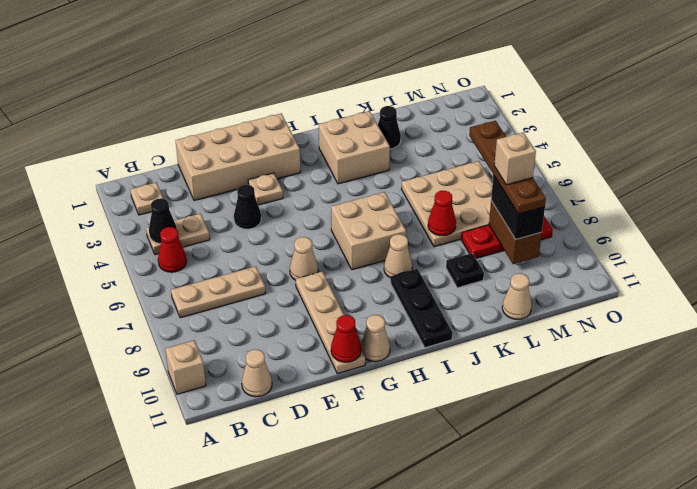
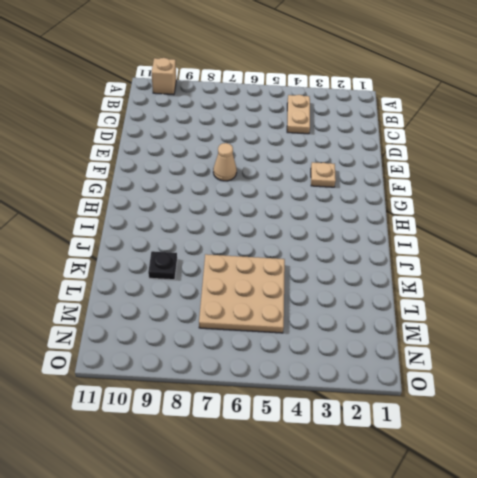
none -> tan 1x1 plate [130,183,163,215]
none -> red 1x1 cone [158,227,187,272]
none -> tan 1x3 plate [171,266,266,318]

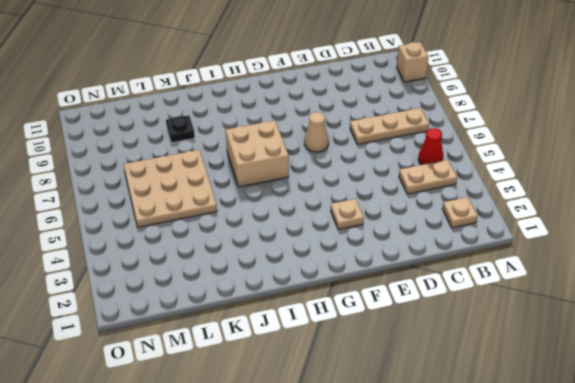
none -> tan 1x1 cone [242,349,272,397]
none -> tan 2x4 brick [175,114,300,201]
none -> black 1x1 cone [234,185,261,229]

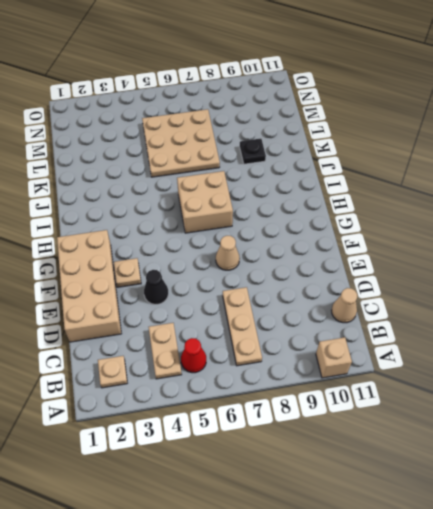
none -> tan 1x4 plate [296,271,365,374]
none -> tan 1x1 cone [361,315,390,362]
none -> tan 2x2 brick [318,111,390,184]

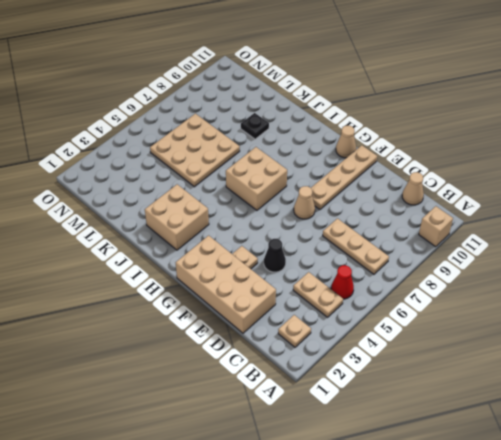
none -> tan 1x1 cone [384,234,412,278]
none -> black 1x3 plate [391,269,452,348]
none -> black 1x1 cone [378,106,401,149]

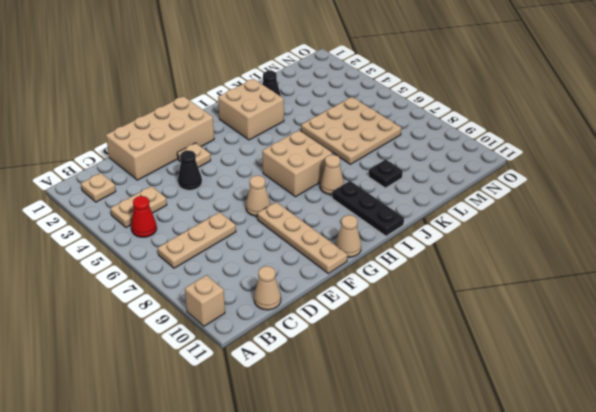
none -> red 1x3 plate [461,216,553,258]
none -> tan 1x1 cone [502,273,532,320]
none -> black 1x1 cone [149,198,177,244]

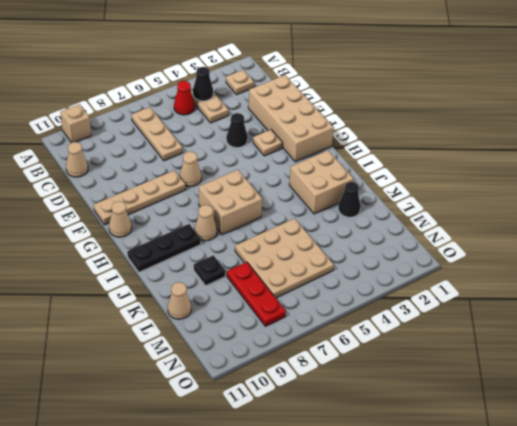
none -> red 1x1 cone [331,315,361,362]
none -> red 1x1 cone [428,191,456,236]
none -> brown 1x2 brick [489,201,542,264]

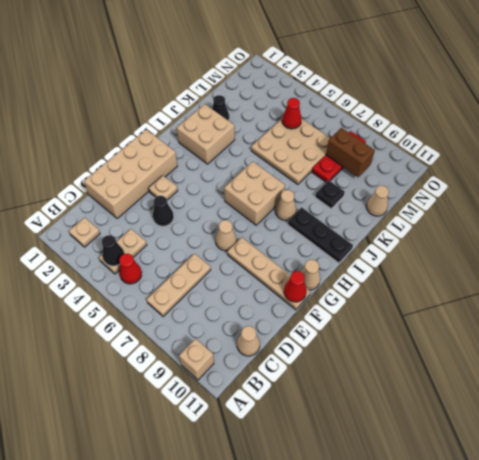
red 1x1 cone [282,98,302,129] -> red 1x1 cone moved to [428,191,456,236]
none -> black 1x2 brick [491,175,545,240]
none -> brown 1x4 plate [469,121,546,214]
none -> tan 1x1 brick [494,133,536,185]

